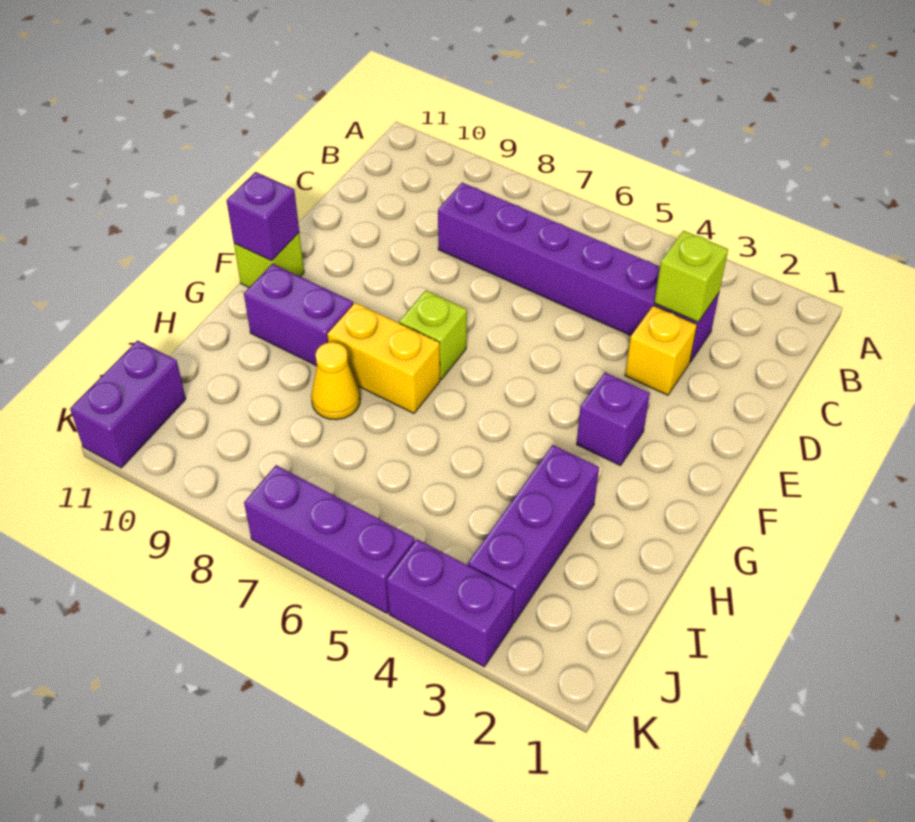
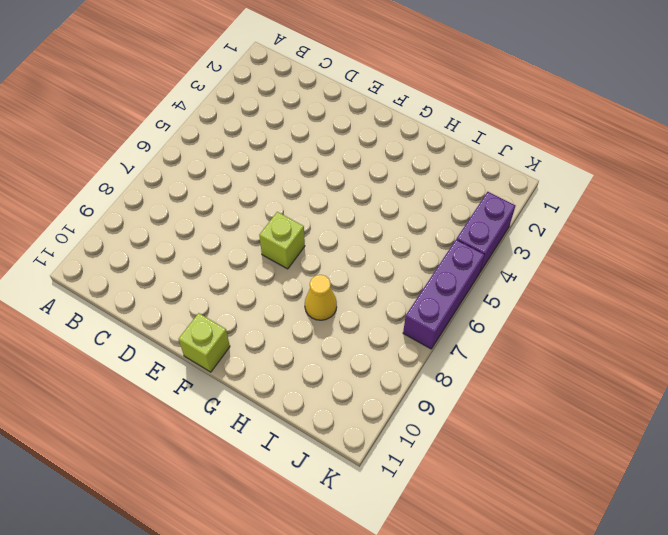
none -> purple 1x6 brick [438,183,719,362]
none -> yellow 1x1 brick [625,305,697,395]
none -> purple 1x1 brick [577,373,650,466]

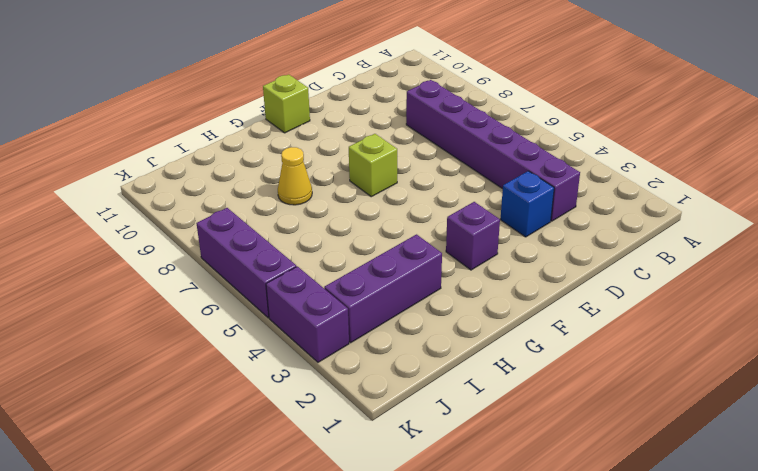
blue 1x1 brick [500,171,554,237] -> yellow 1x1 brick [625,305,697,395]
none -> yellow 1x2 brick [327,303,440,413]
none -> purple 1x2 brick [244,264,353,366]
none -> purple 1x2 brick [70,340,186,468]

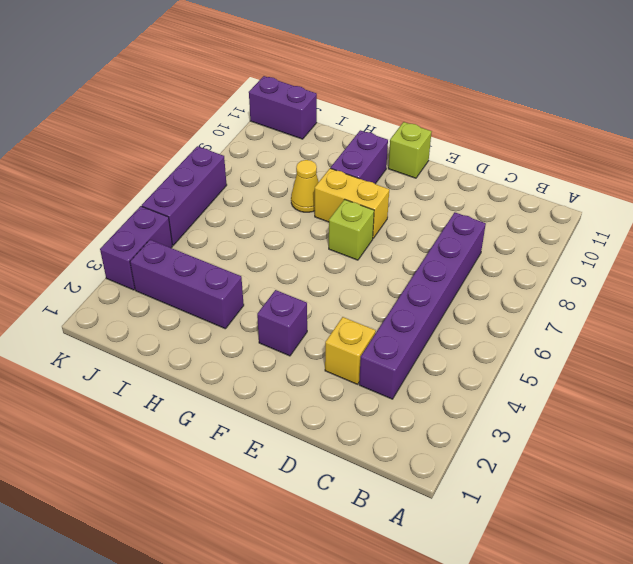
yellow 1x2 brick [315,168,389,238] -> yellow 1x2 brick turned to [327,303,440,413]
none -> lime 1x1 brick [654,231,728,322]
none -> purple 1x1 brick [227,172,299,261]

